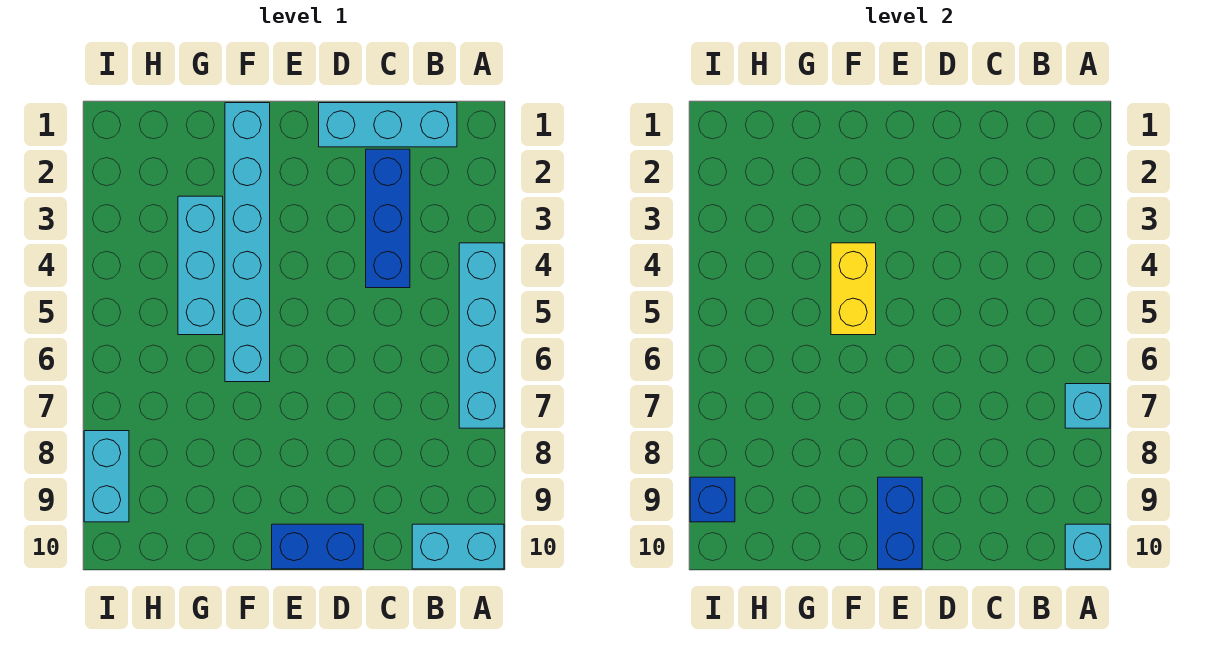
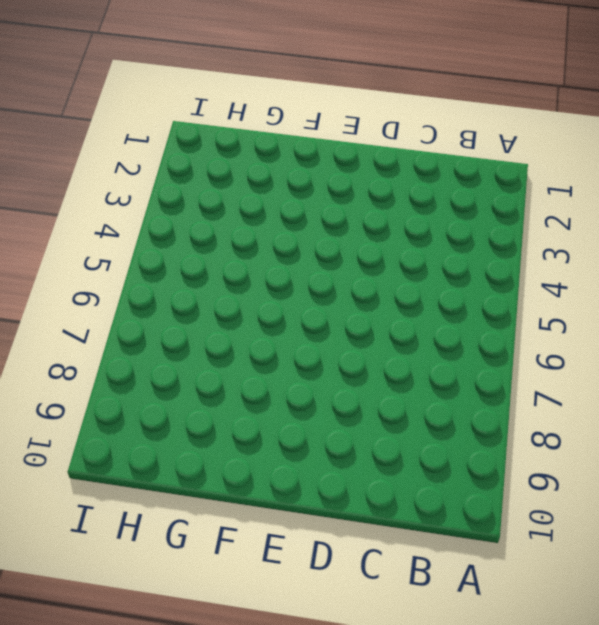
none -> cyan 1x4 brick [459,243,504,428]
none -> cyan 1x2 brick [412,524,504,569]
none -> cyan 1x3 brick [319,103,457,147]

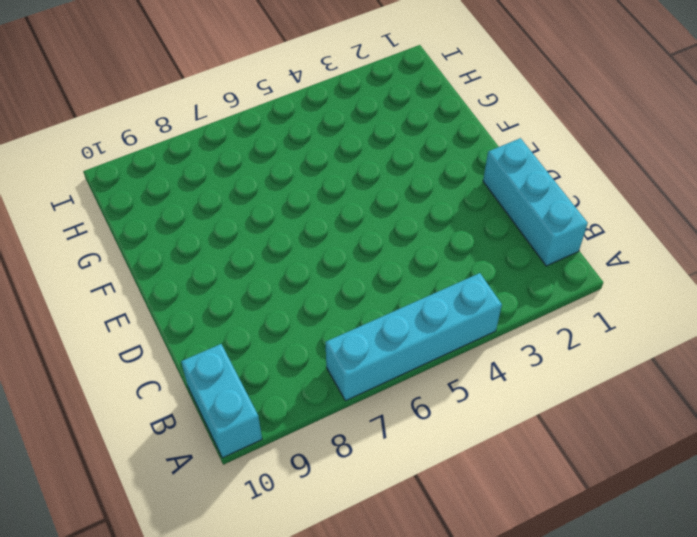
none -> blue 1x3 brick [366,149,410,288]
none -> blue 1x2 brick [272,524,363,569]
none -> cyan 1x6 brick [225,103,270,382]

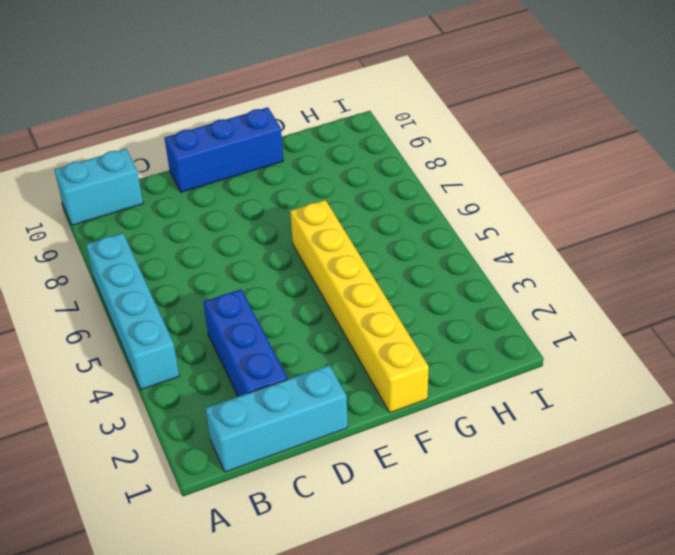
blue 1x3 brick [164,107,283,192] -> blue 1x2 brick [272,524,363,569]
yellow 1x6 brick [290,200,429,413] -> cyan 1x6 brick [225,103,270,382]
none -> cyan 1x3 brick [178,196,223,335]
none -> cyan 1x2 brick [84,431,129,522]
none -> cyan 1x1 brick [1065,384,1110,428]

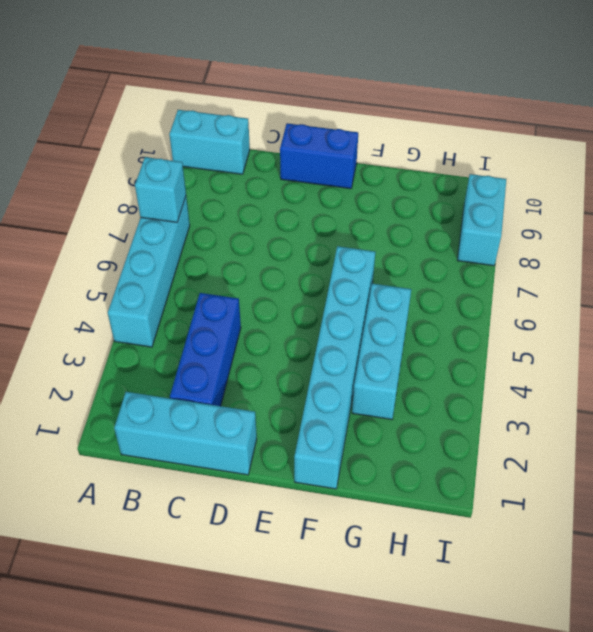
none -> cyan 1x1 brick [1065,524,1110,569]
none -> blue 1x2 brick [878,477,922,569]
none -> yellow 1x2 brick [831,243,876,335]

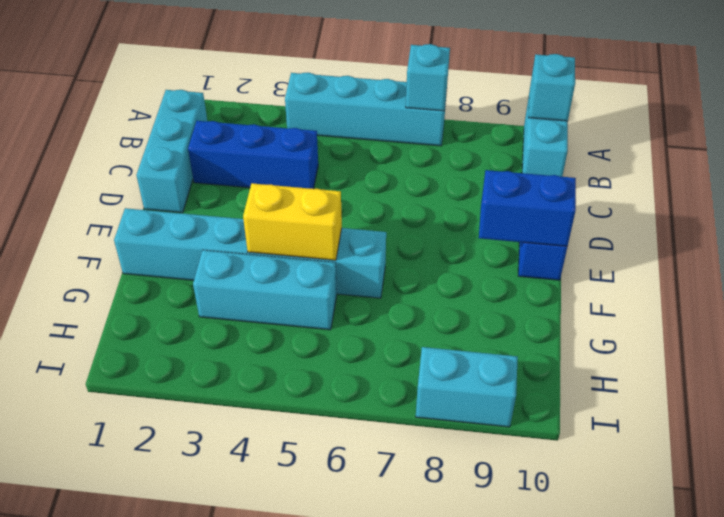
none -> blue 1x1 brick [690,477,735,522]

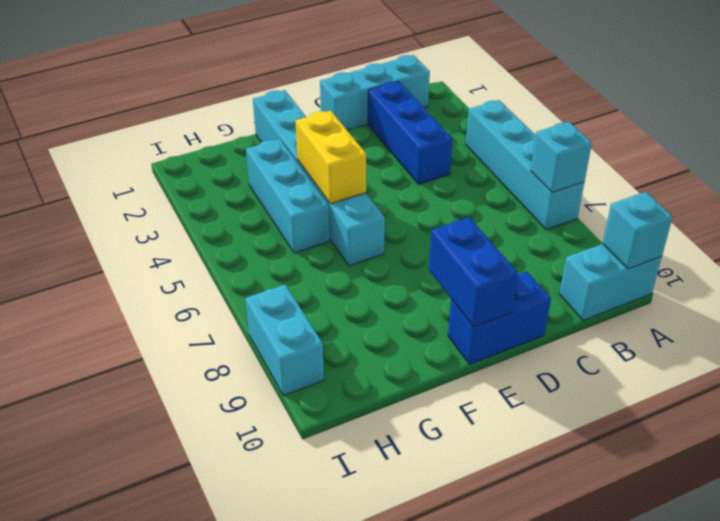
none -> blue 1x1 brick [690,477,735,522]

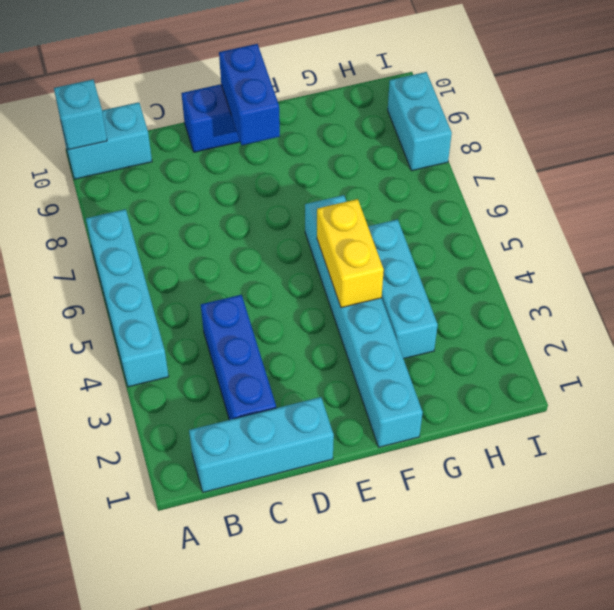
none -> cyan 1x1 brick [1065,384,1110,428]
none -> blue 1x1 brick [690,477,735,522]

